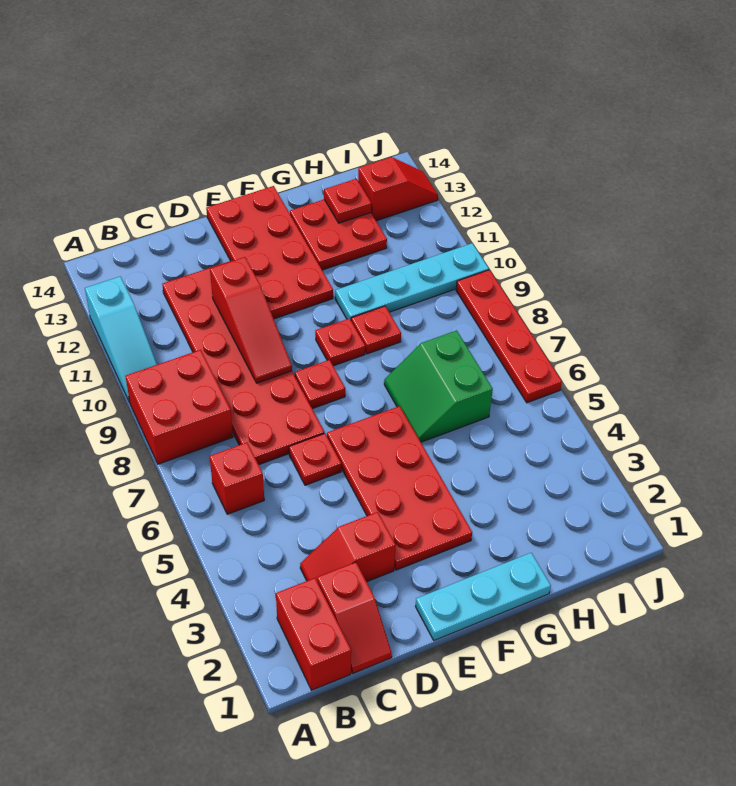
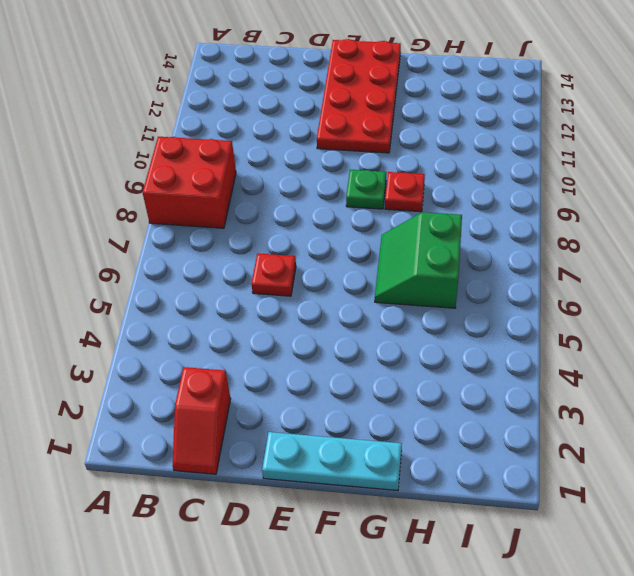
green 1x1 plate [346,170,386,209] -> red 1x1 plate [315,318,365,366]
none -> cyan 1x3 slope [85,276,157,403]
none -> red 1x2 brick [276,578,351,690]
none -> red 1x1 brick [210,442,264,514]

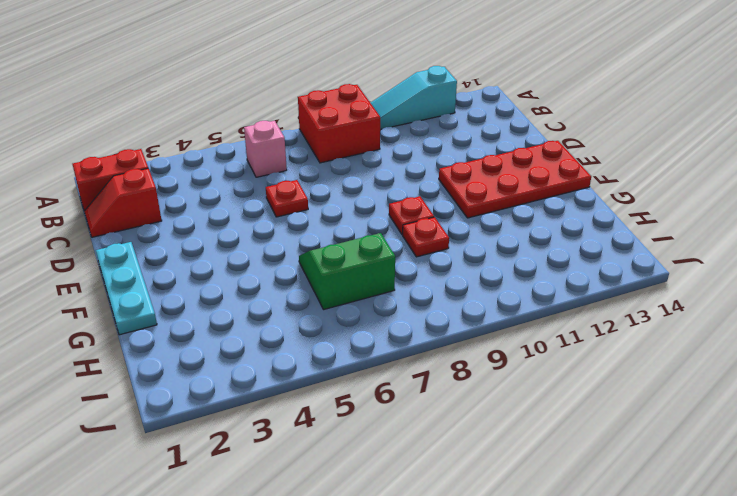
pink 1x1 brick [244,121,287,177] -> red 1x1 brick [210,442,264,514]
none -> red 1x2 slope [300,512,396,582]
none -> red 2x6 plate [162,260,324,465]
none -> red 2x4 plate [327,406,472,570]

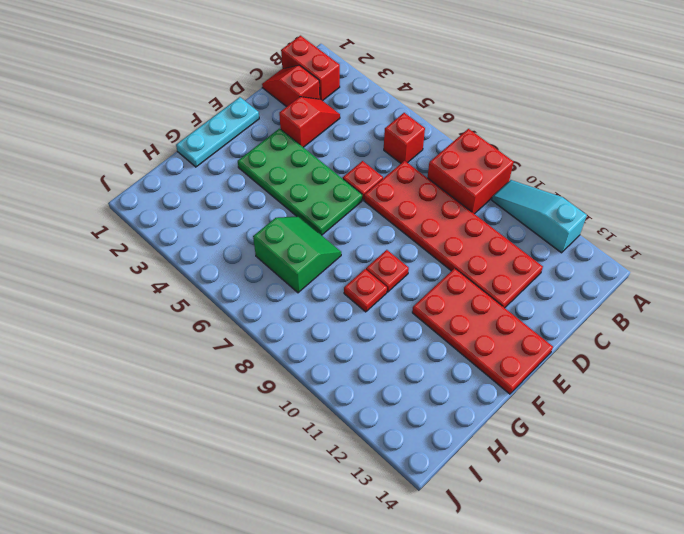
green 2x4 plate [238,129,362,235] -> red 2x4 plate [327,406,472,570]
none -> red 1x1 plate [295,360,345,409]
none -> cyan 1x4 plate [335,243,489,319]
none -> red 2x2 plate [290,200,387,270]

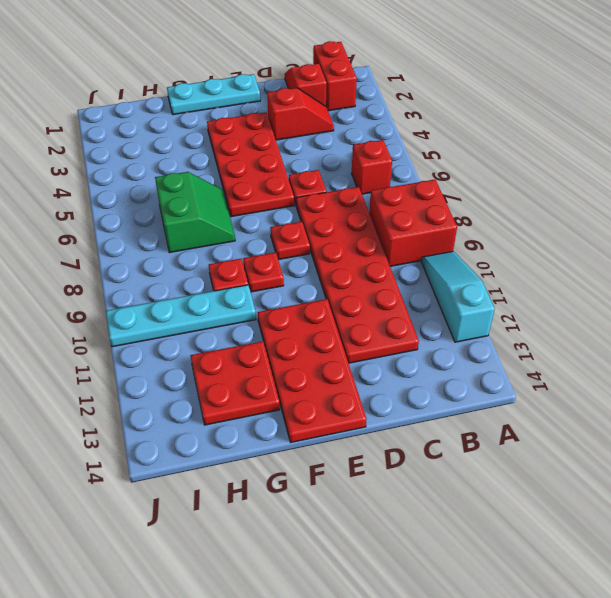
none -> red 1x2 slope [358,157,438,221]
none -> red 1x4 plate [456,270,562,403]
none -> red 1x3 slope [210,257,292,383]

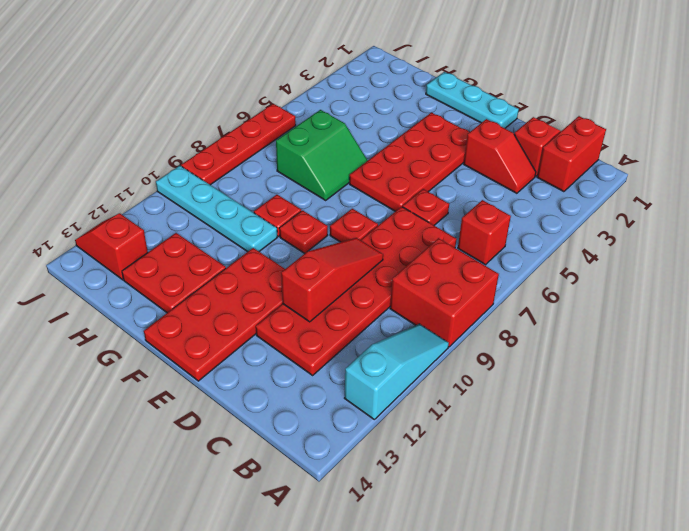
none -> red 1x1 plate [324,179,371,223]

